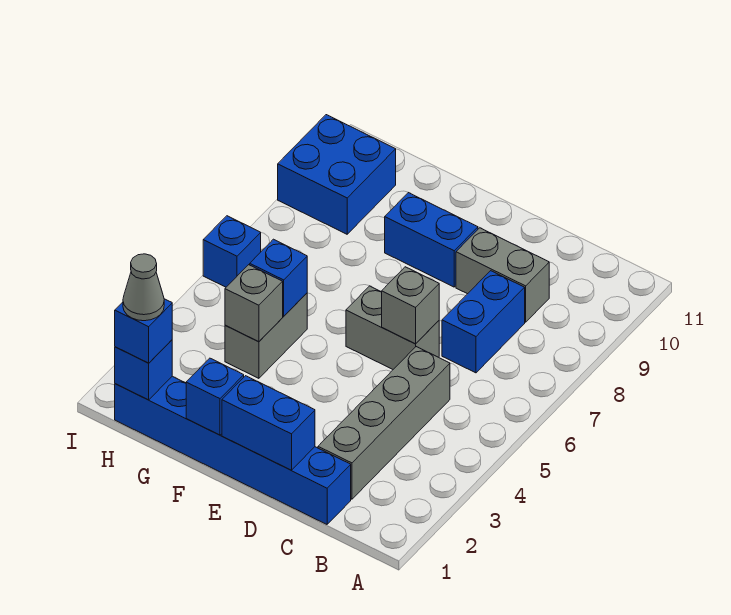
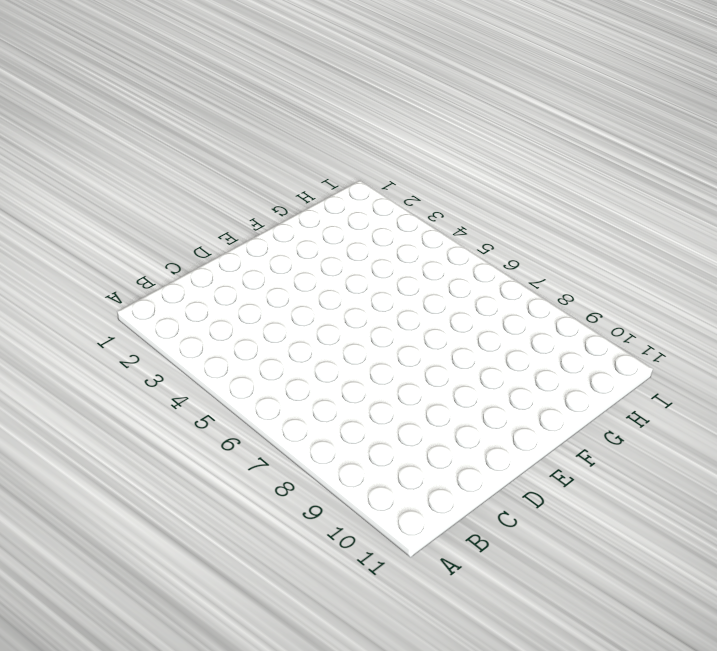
none -> blue 1x6 brick [115,376,351,524]
none -> grey 1x4 brick [318,347,450,499]
none -> blue 1x2 brick [442,271,525,373]

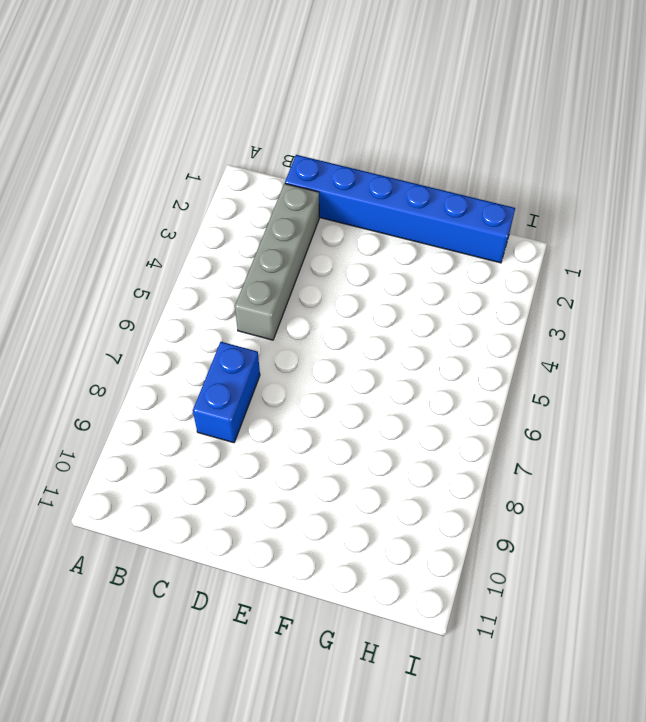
none -> grey 1x2 brick [456,228,549,322]
none -> grey 1x2 brick [346,286,439,369]
none -> blue 1x2 brick [385,193,478,287]

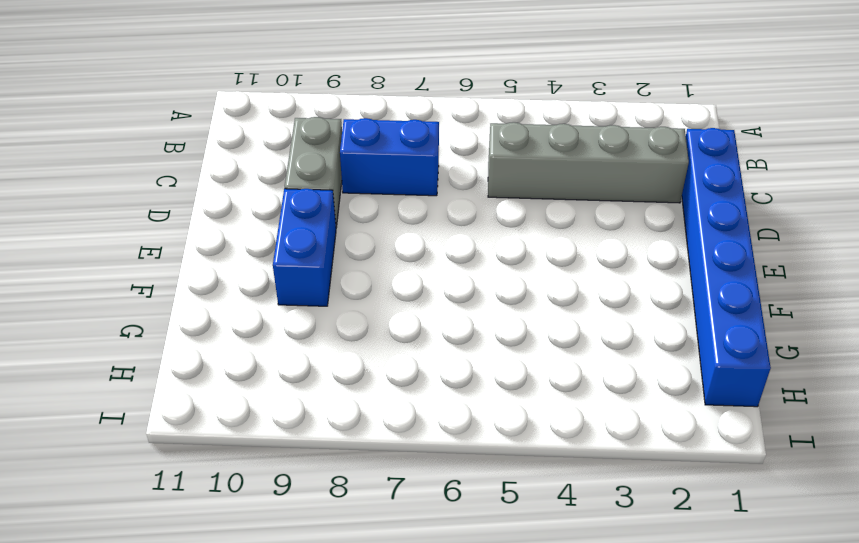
none -> grey 1x2 brick [346,286,439,369]
none -> grey 1x2 brick [225,293,307,378]
none -> blue 2x2 brick [278,115,396,234]

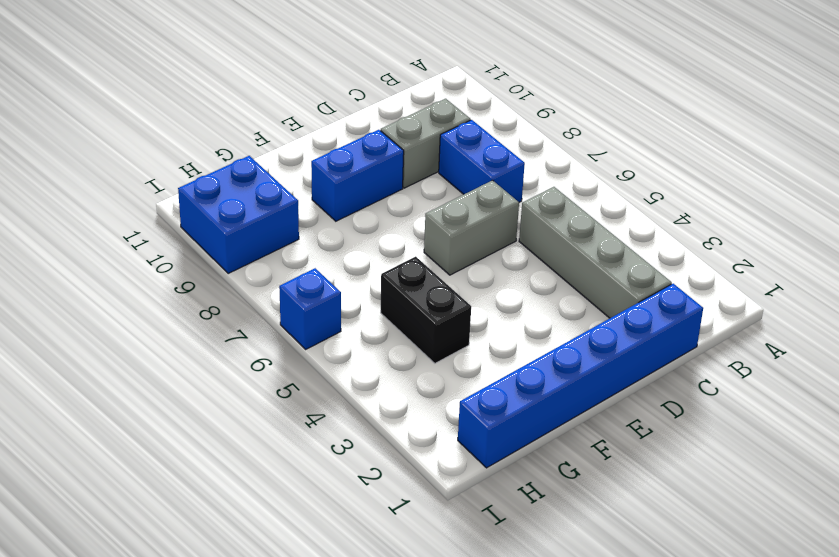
black 1x2 brick [381,257,471,363] -> grey 1x2 brick [225,293,307,378]
none -> blue 1x2 brick [222,376,315,470]
none -> grey 1x1 brick [382,267,439,344]
none -> blue 1x1 brick [186,358,244,435]

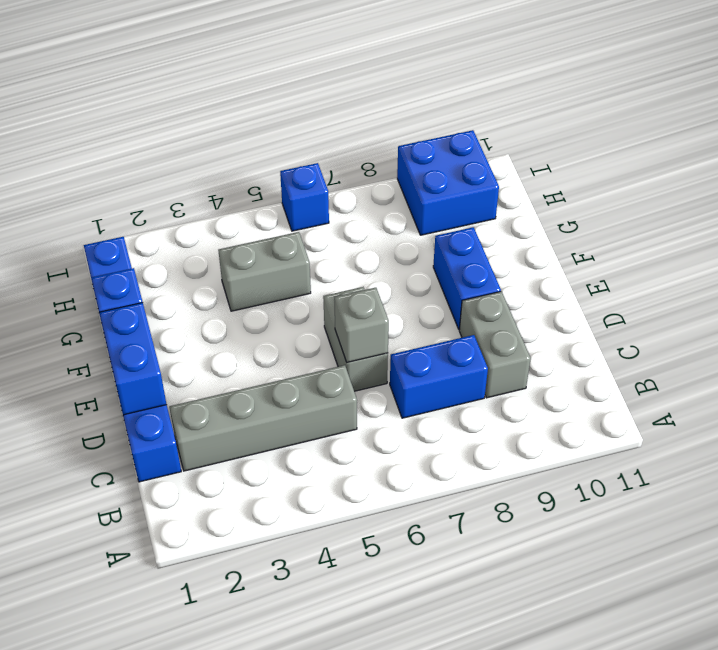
none -> grey 1x1 brick [225,265,283,342]
none -> blue 1x1 brick [250,239,307,316]
none -> blue 1x1 brick [115,340,172,400]

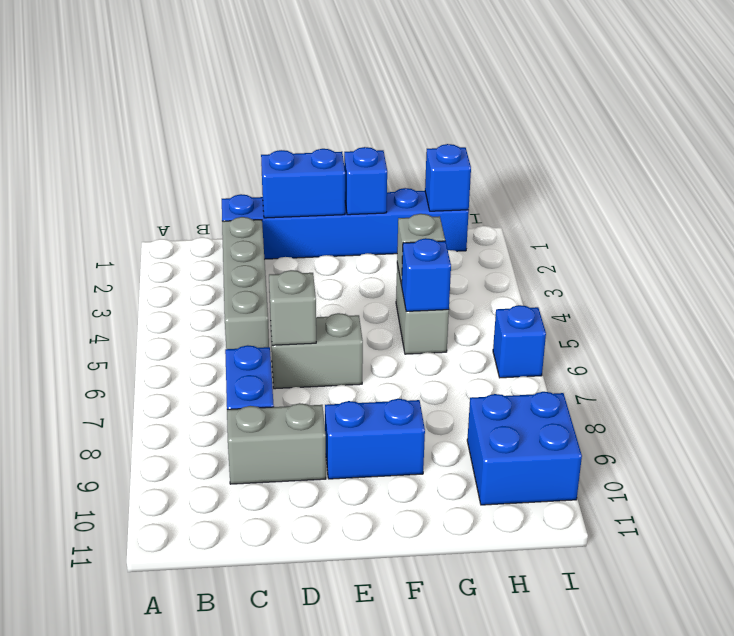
none -> blue 1x1 brick [115,299,172,363]
none -> grey 1x1 cone [123,254,164,321]

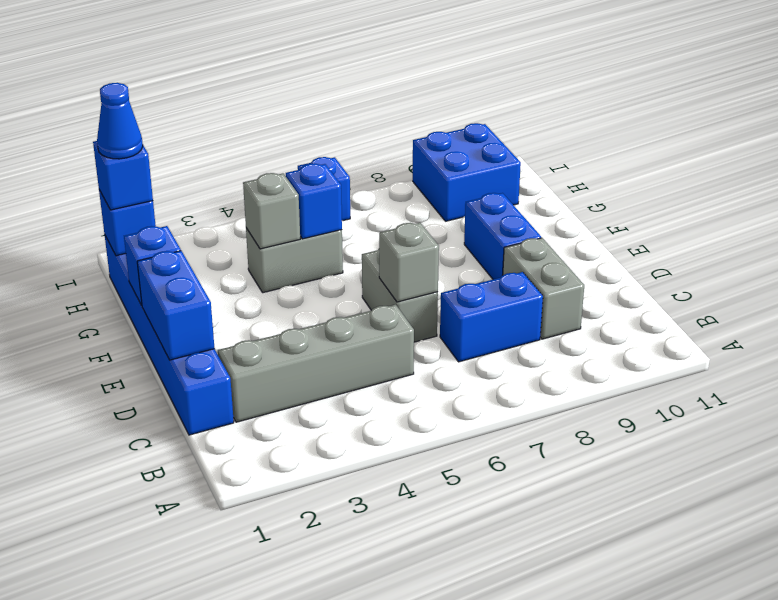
blue 1x1 cone [97,83,143,159] -> grey 1x1 cone [123,254,164,321]

